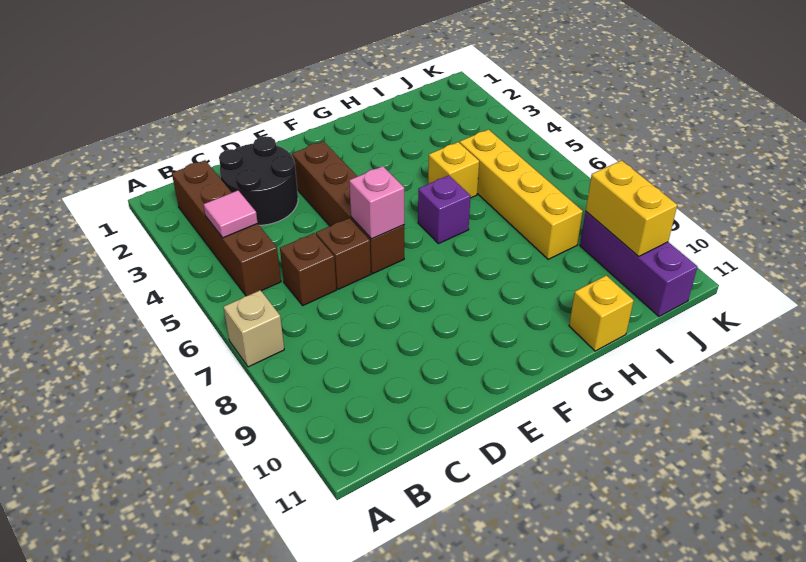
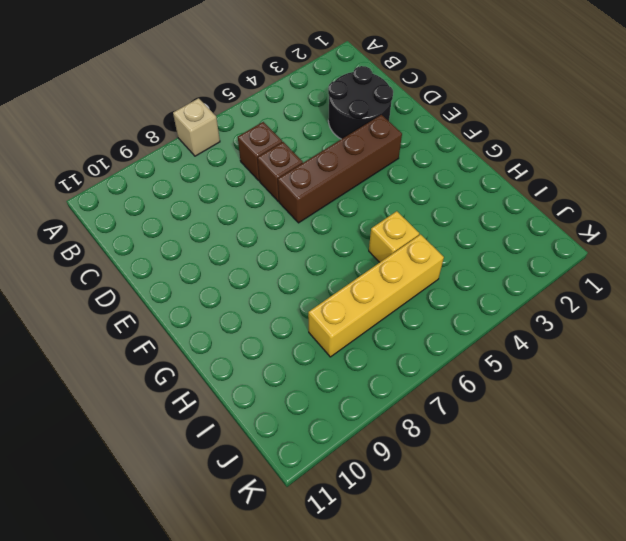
none -> brown 1x4 brick [172,160,281,296]
none -> purple 1x1 brick [418,175,471,244]
none -> yellow 1x1 brick [569,275,634,351]

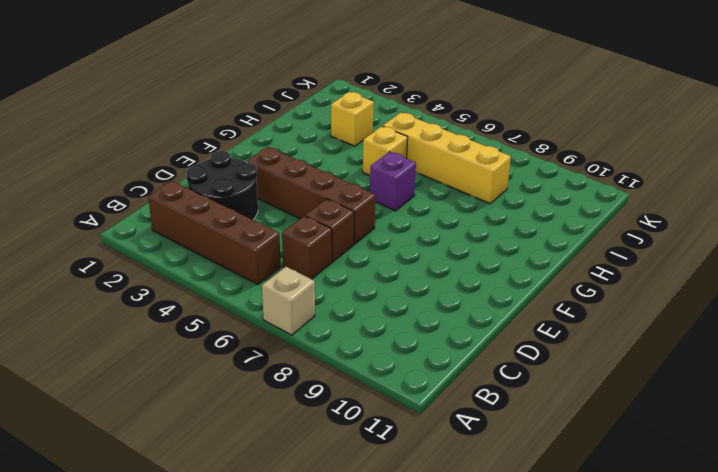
yellow 1x1 brick [331,92,374,146] -> yellow 1x1 brick moved to [569,275,634,351]
none -> purple 1x3 brick [580,212,697,316]
none -> pink 1x1 tile [204,191,258,238]
none -> pink 1x1 brick [349,166,404,239]

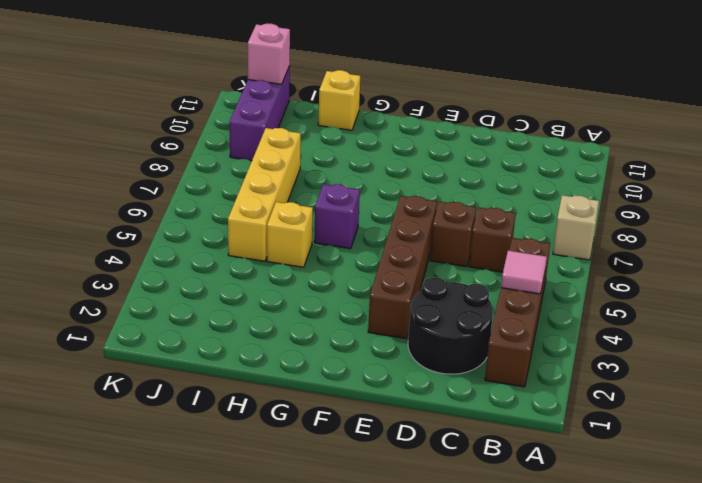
pink 1x1 brick [248,24,290,84] -> pink 1x1 brick moved to [349,166,404,239]
none -> yellow 1x2 brick [586,160,677,257]

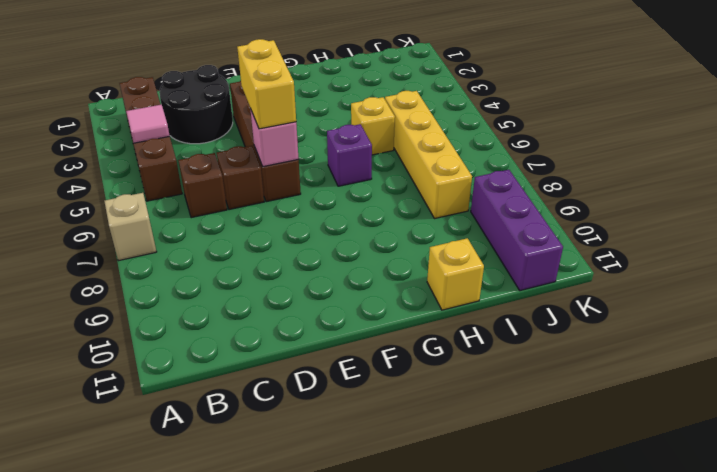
yellow 1x2 brick [237,39,296,129] -> yellow 1x2 brick moved to [586,160,677,257]

